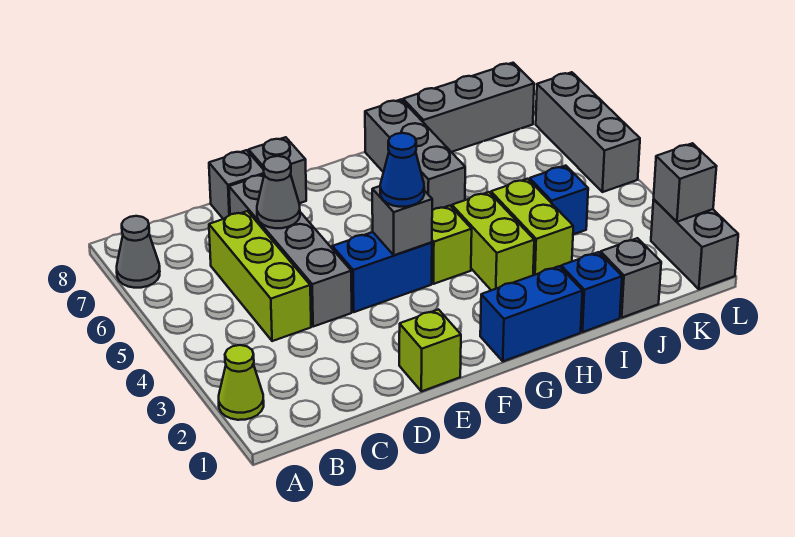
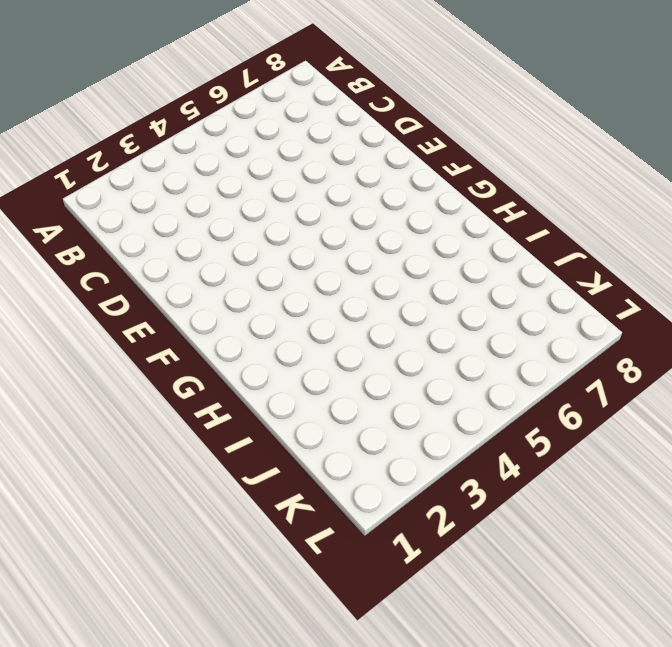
none -> lime 1x1 cone [219,345,264,420]
none -> grey 1x1 cone [117,216,160,288]
none -> lime 1x3 brick [209,211,311,341]

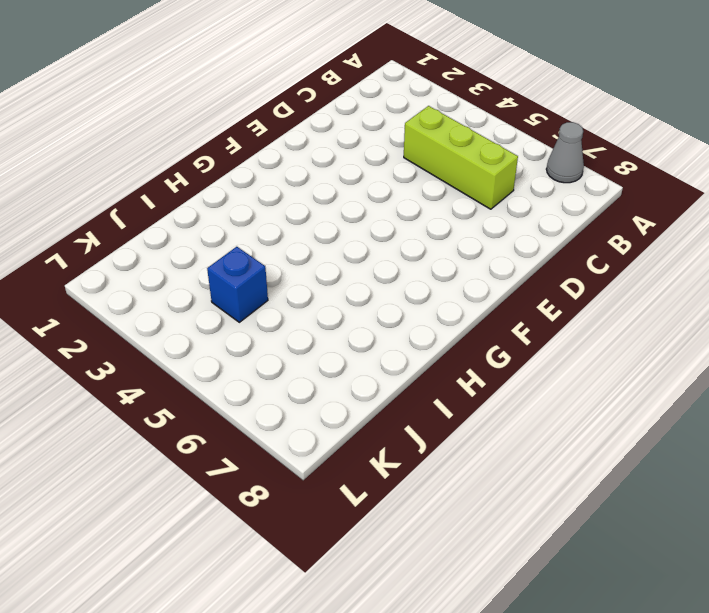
none -> lime 1x1 cone [219,345,264,420]
none -> grey 1x4 brick [229,175,352,327]
none -> grey 1x1 brick [209,150,264,219]

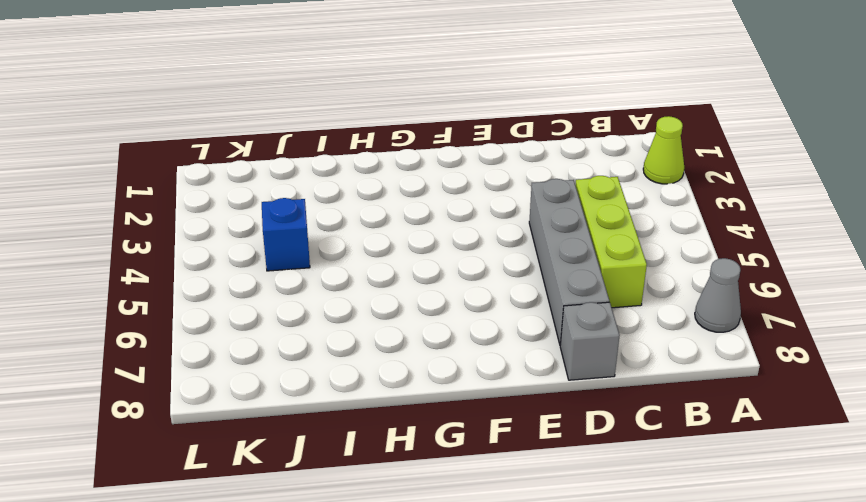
none -> lime 1x1 brick [399,309,461,391]
none -> blue 1x2 brick [332,232,432,312]
none -> grey 1x1 brick [249,137,306,203]

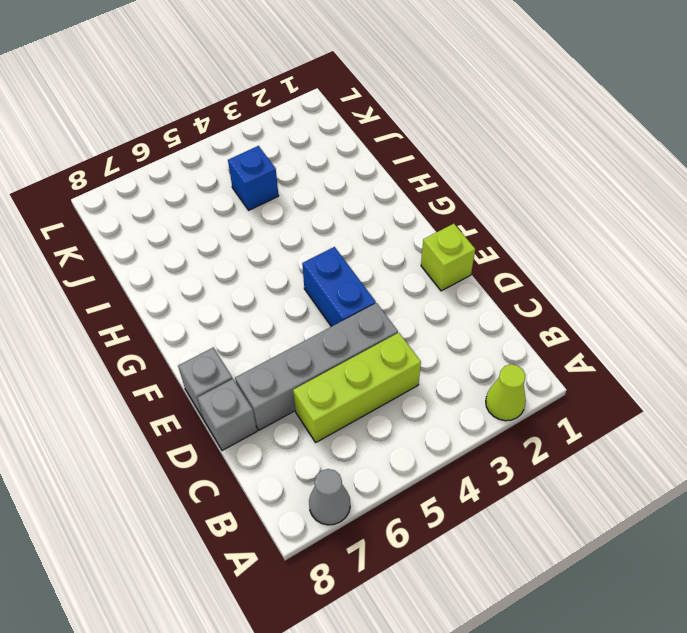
none -> blue 1x2 brick [480,266,582,361]
none -> lime 1x1 brick [432,206,472,284]
none -> lime 1x2 brick [452,192,534,290]

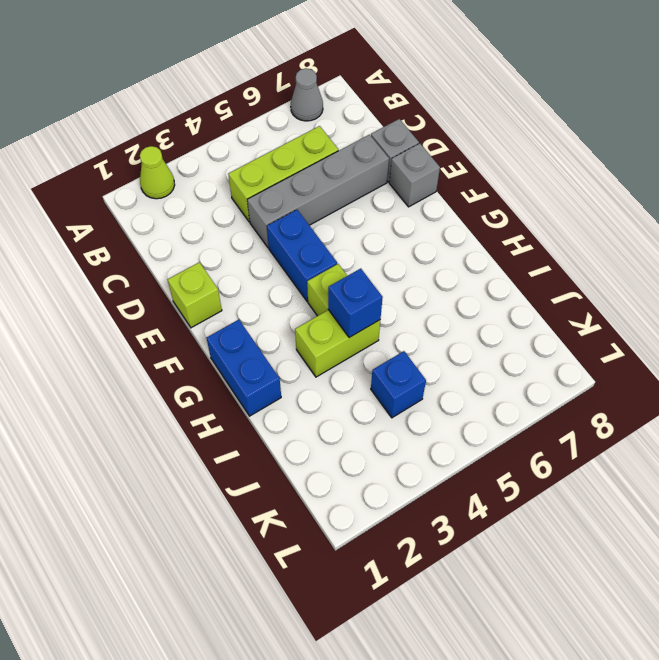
blue 1x1 brick [328,269,383,337] -> blue 1x1 brick moved to [561,252,622,332]
none -> grey 1x3 brick [365,100,465,210]
none -> lime 1x2 brick [491,179,573,275]
none -> grey 1x3 brick [403,63,534,152]

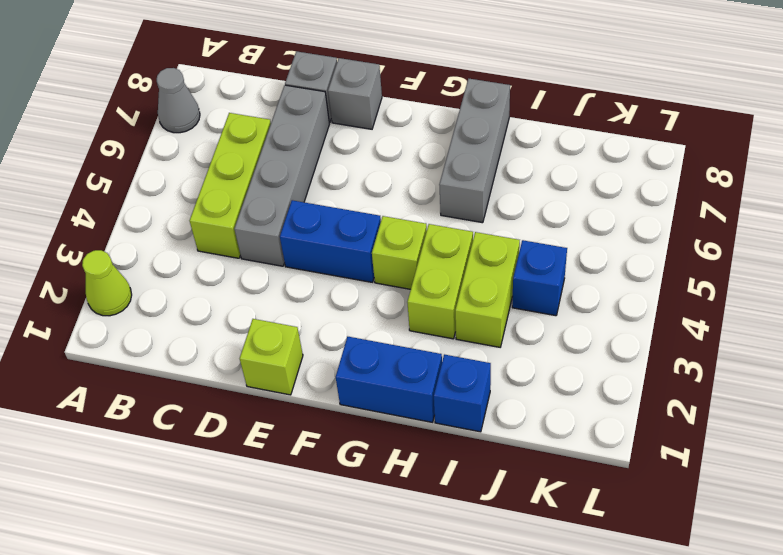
none -> grey 1x3 brick [403,63,534,152]
none -> grey 1x1 brick [601,238,661,318]
none -> grey 1x2 brick [651,200,738,289]

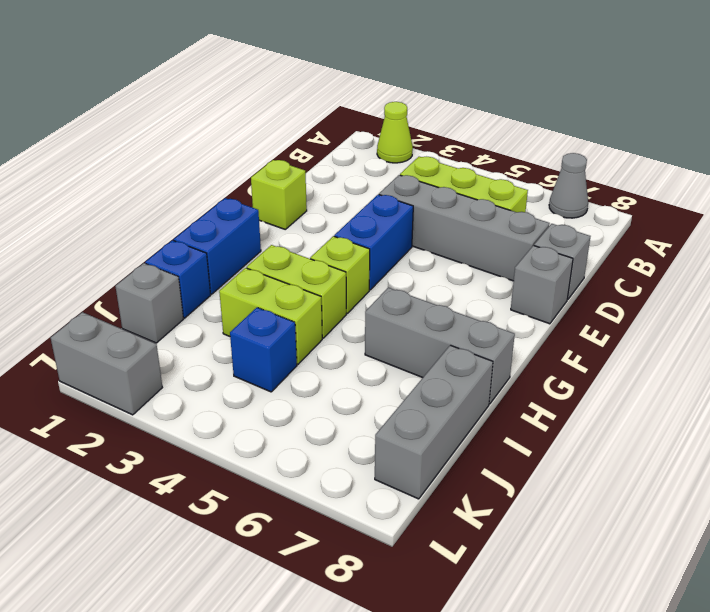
none -> grey 1x3 brick [536,72,640,192]
none -> grey 1x1 cone [257,156,300,228]
none -> grey 1x1 brick [372,186,432,255]

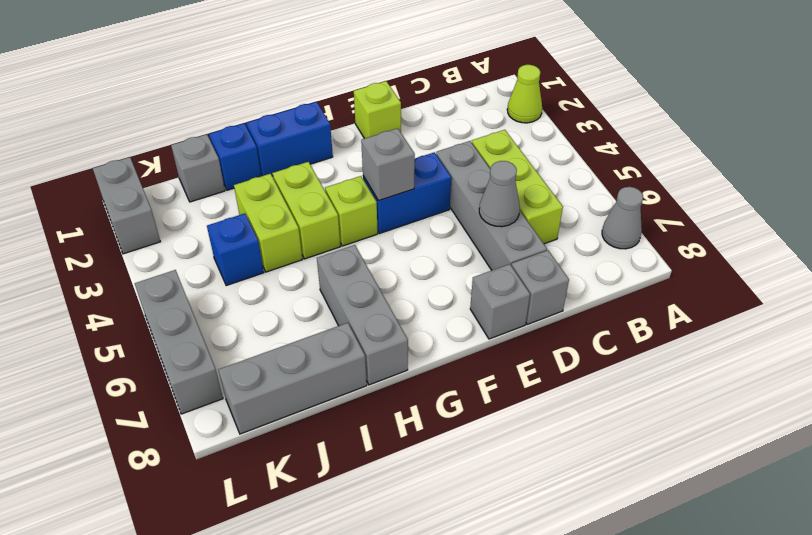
none -> grey 1x1 brick [654,143,717,222]
none -> blue 1x1 cone [380,133,424,207]

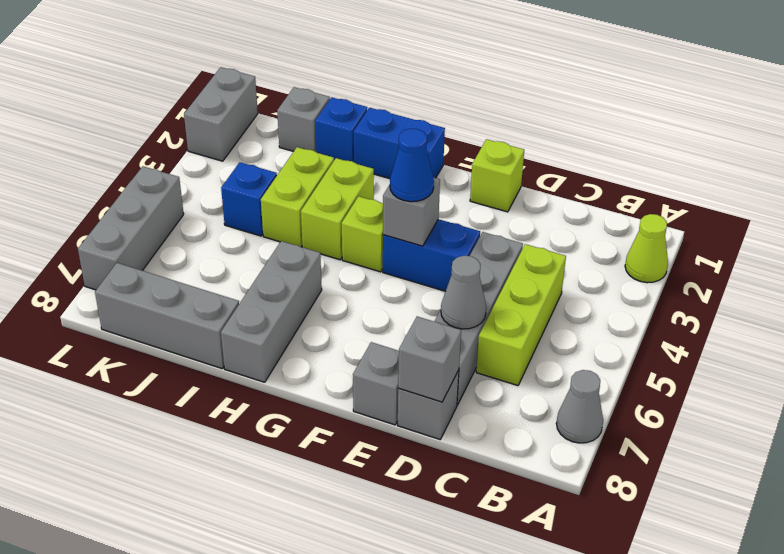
grey 1x1 brick [398,316,461,402] -> grey 1x1 brick moved to [654,143,717,222]

